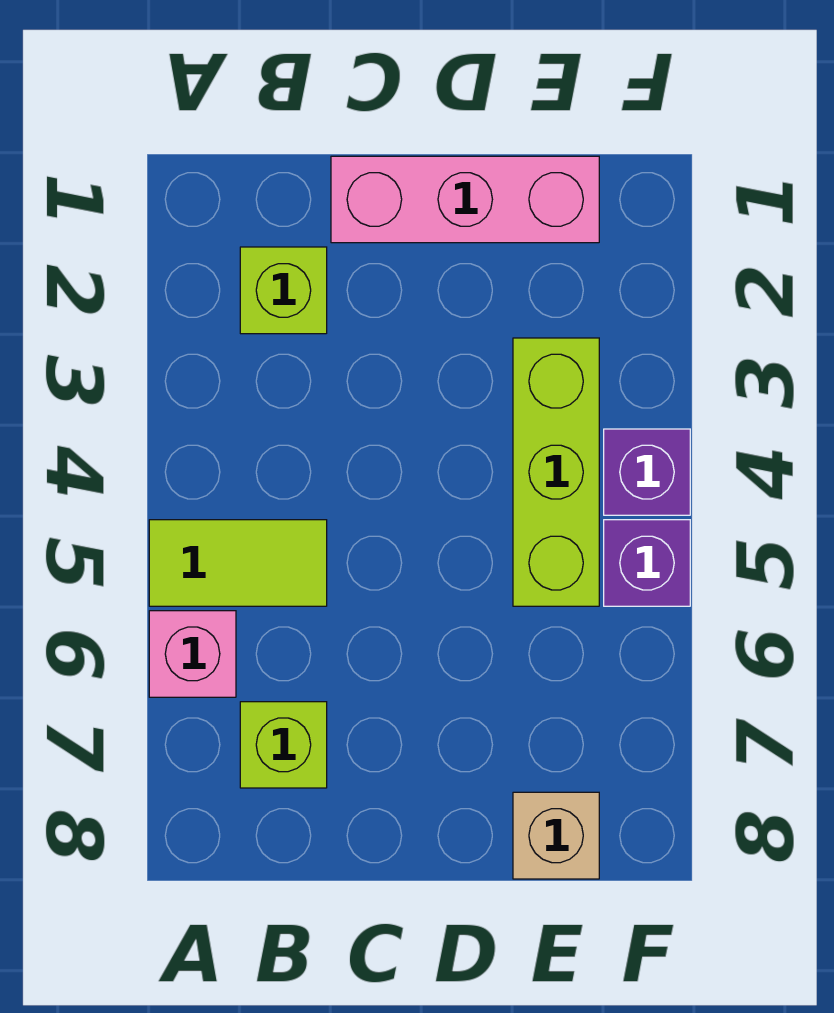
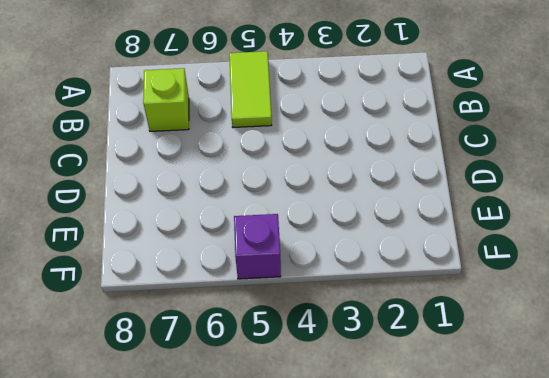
none -> pink 1x1 brick [149,611,236,697]
none -> lime 1x1 brick [240,247,327,334]

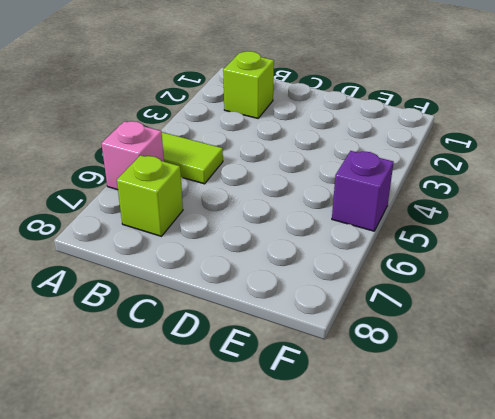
none -> pink 1x3 brick [331,156,599,243]
none -> lime 1x3 brick [513,338,599,606]

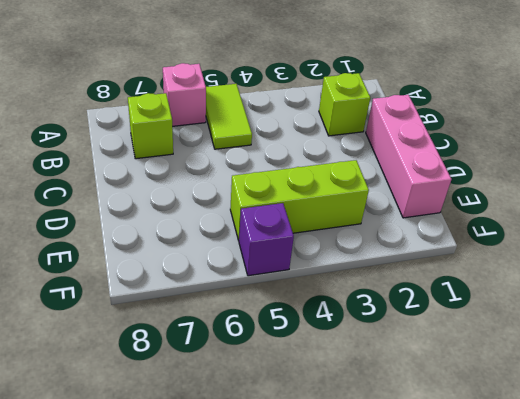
none -> tan 1x1 brick [513,792,599,879]
none -> purple 1x1 brick [604,429,690,515]

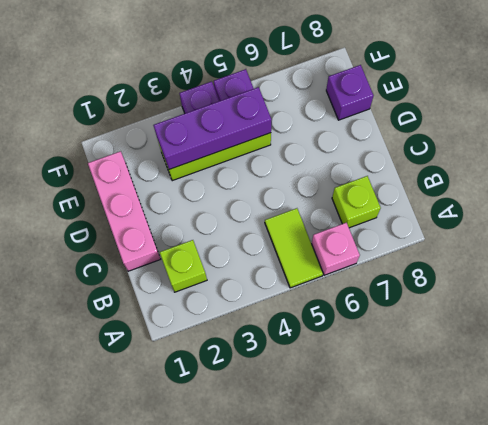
purple 1x3 brick [153,87,272,169] -> none
purple 1x1 brick [326,65,374,120] -> tan 1x1 brick [513,792,599,879]

